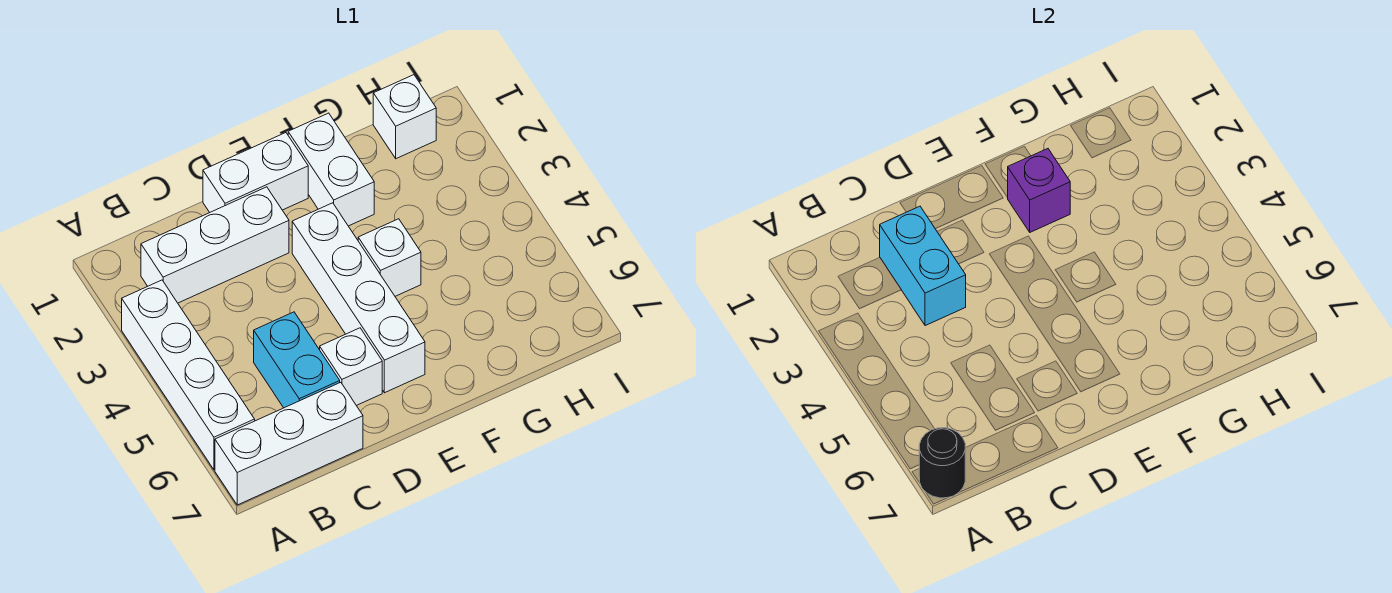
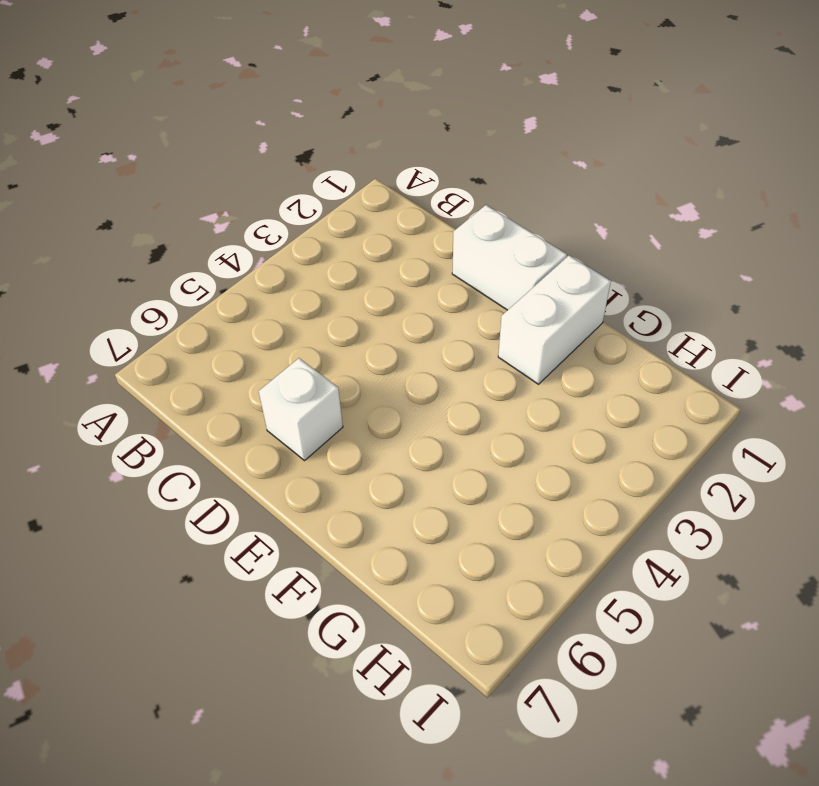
none -> white 1x4 brick [122,280,255,470]
none -> white 1x3 brick [215,382,363,505]
none -> white 1x3 brick [141,187,289,303]

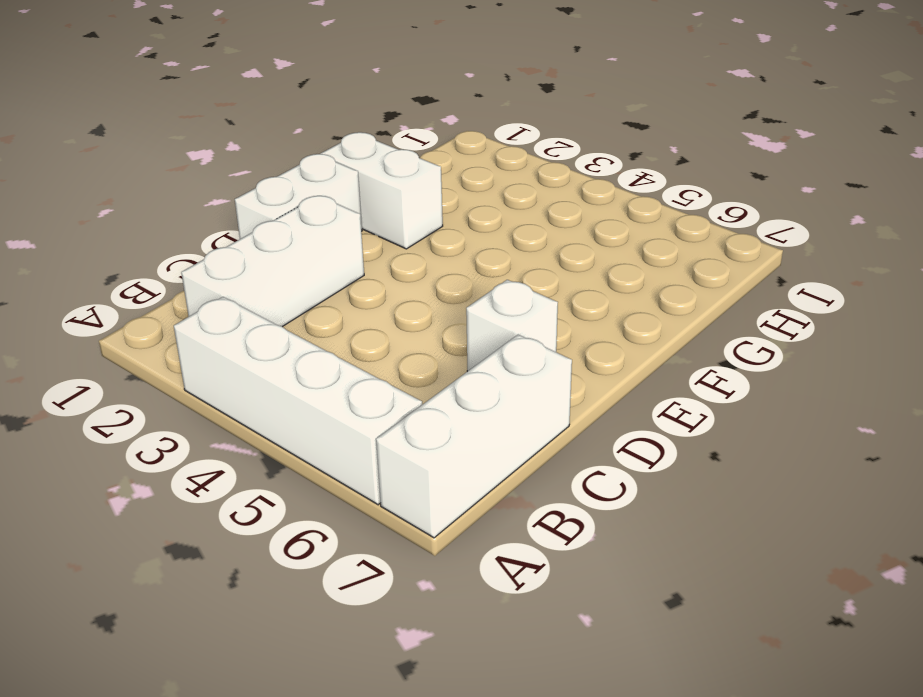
none -> cyan 1x2 brick [254,312,340,408]
none -> white 1x4 brick [292,203,425,393]
none -> white 1x1 brick [358,219,421,296]

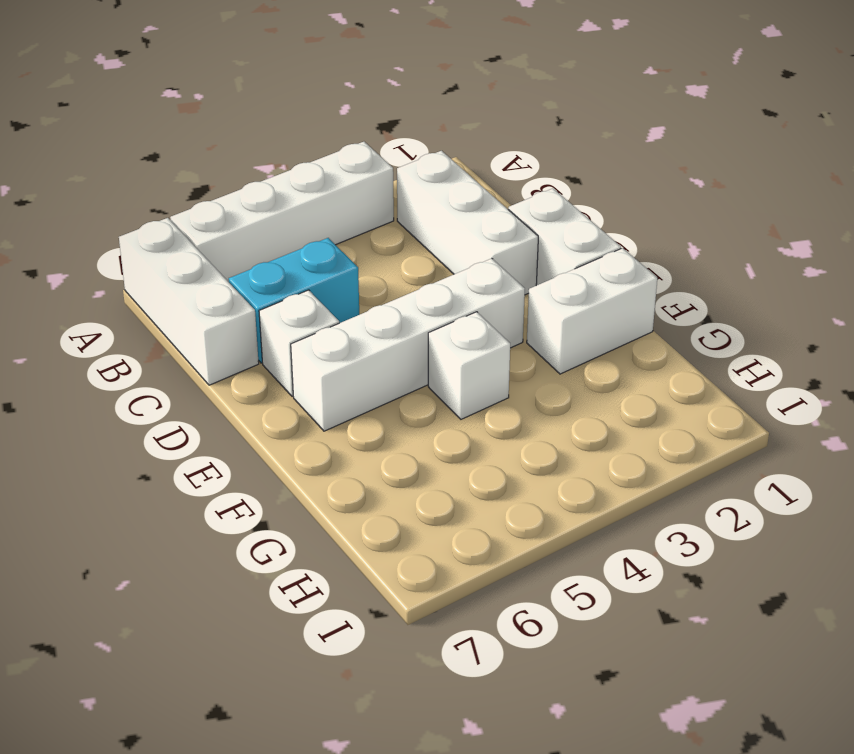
none -> white 1x1 brick [373,75,436,159]
none -> black 1x1 round brick [919,428,965,498]
none -> cyan 1x2 brick [880,206,966,326]

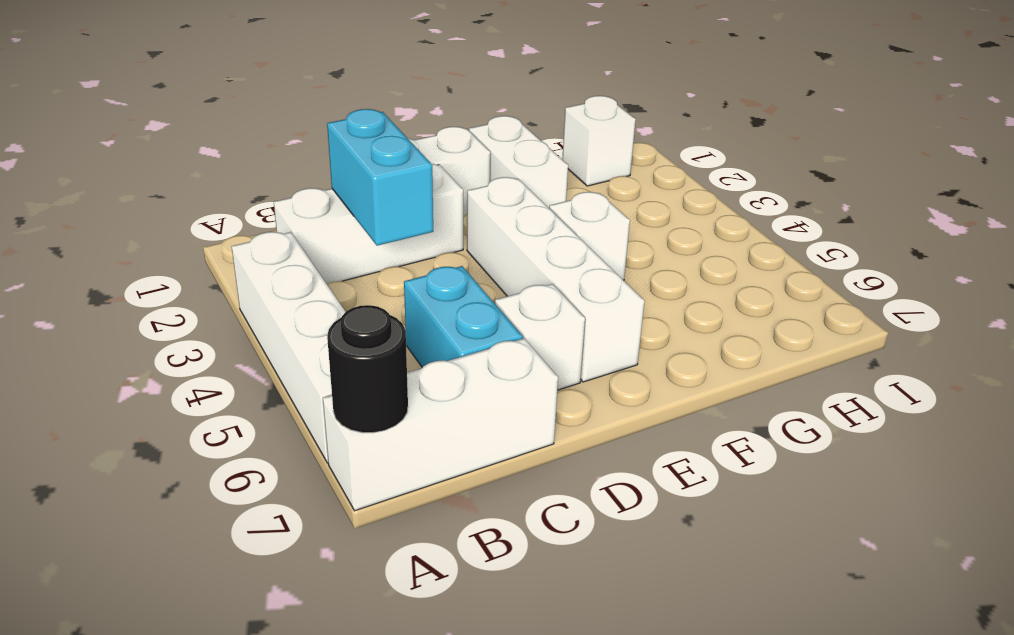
none -> purple 1x1 brick [1007,149,1070,232]

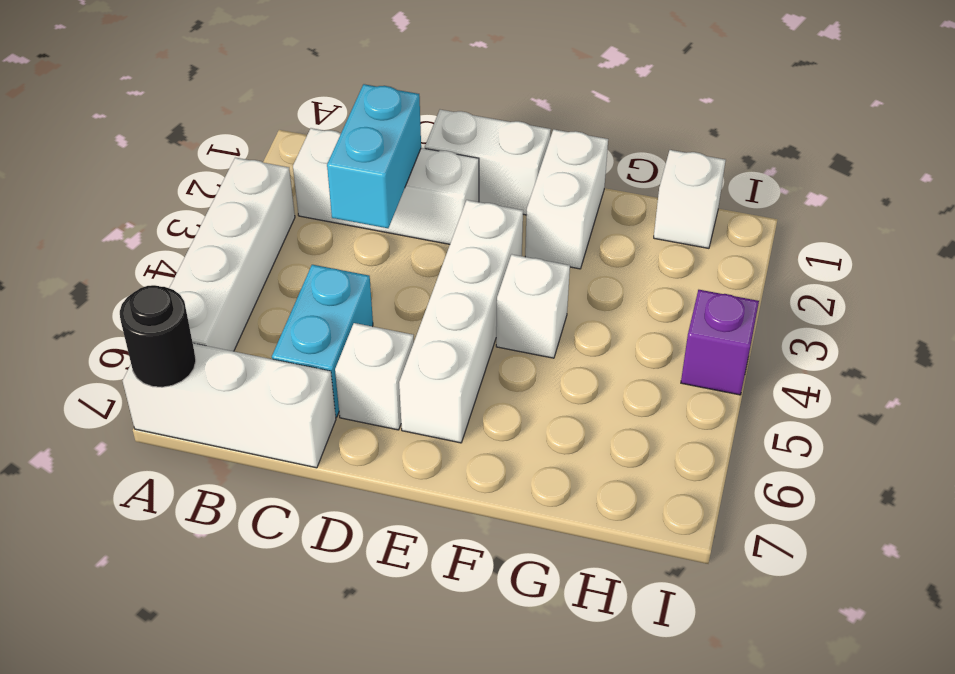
purple 1x1 brick [681,290,759,395] -> purple 1x1 brick moved to [1007,149,1070,232]

